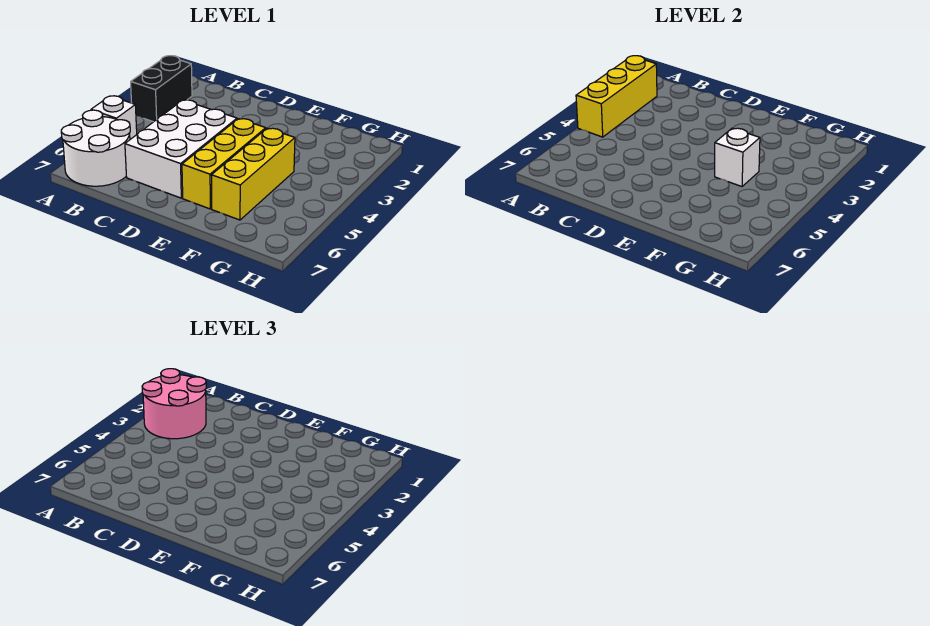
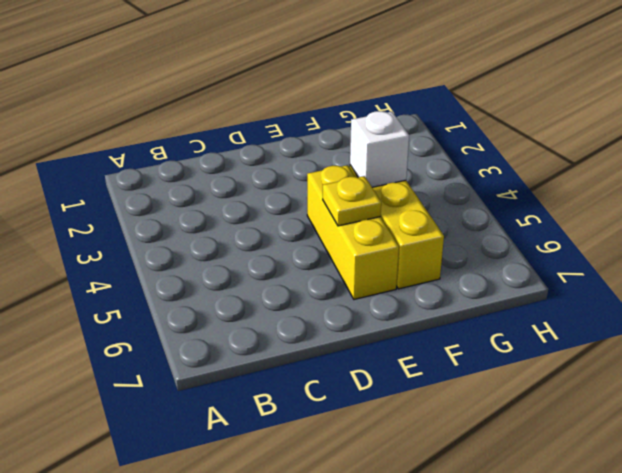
yellow 1x1 plate [323,176,381,226] -> none
none -> black 1x2 brick [131,56,192,122]
none -> white 1x1 brick [91,96,137,139]

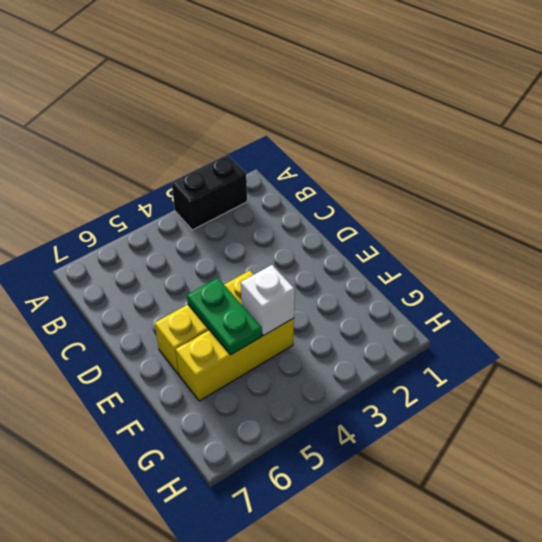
green 1x2 plate [187,278,262,355] -> none
none -> white 1x1 brick [91,96,137,139]
none -> white 2x2 round brick [61,110,130,186]

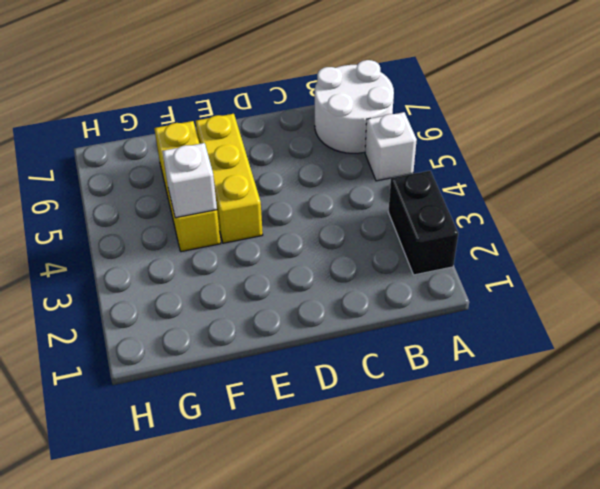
none -> white 2x3 brick [125,100,237,198]
none -> yellow 1x3 brick [576,56,657,137]

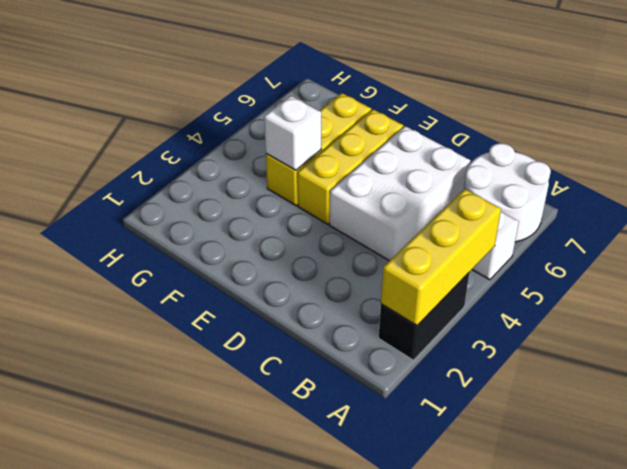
none -> pink 2x2 round brick [142,369,206,439]

